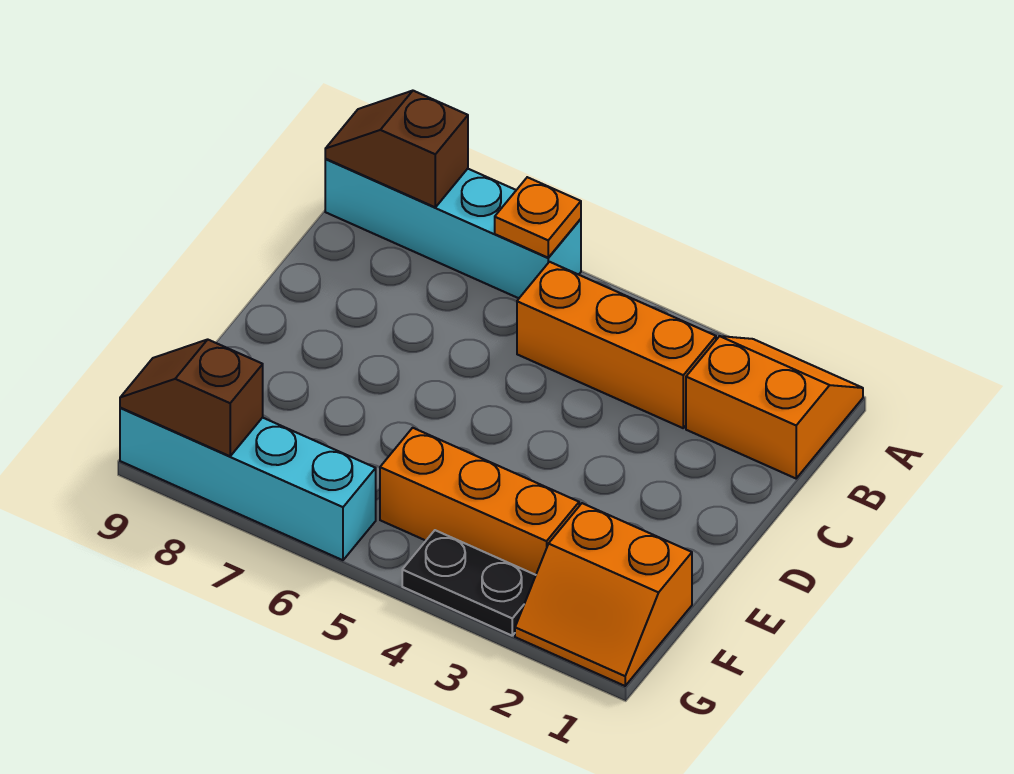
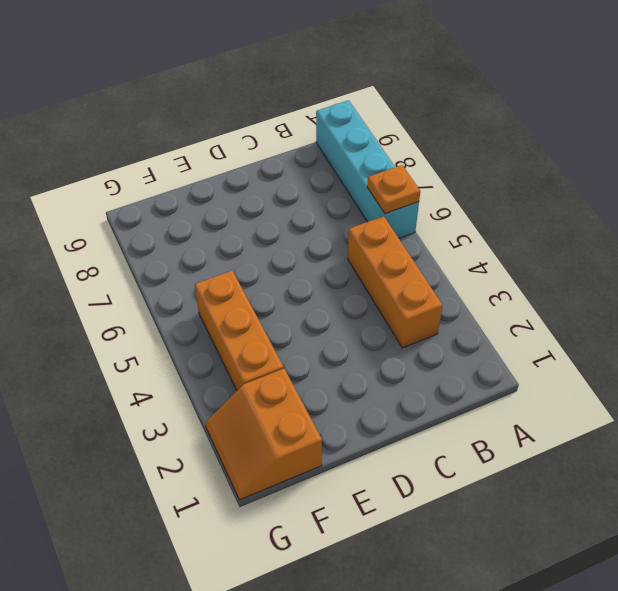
none -> orange 2x2 slope [686,336,863,478]
none -> black 1x2 plate [402,530,536,636]

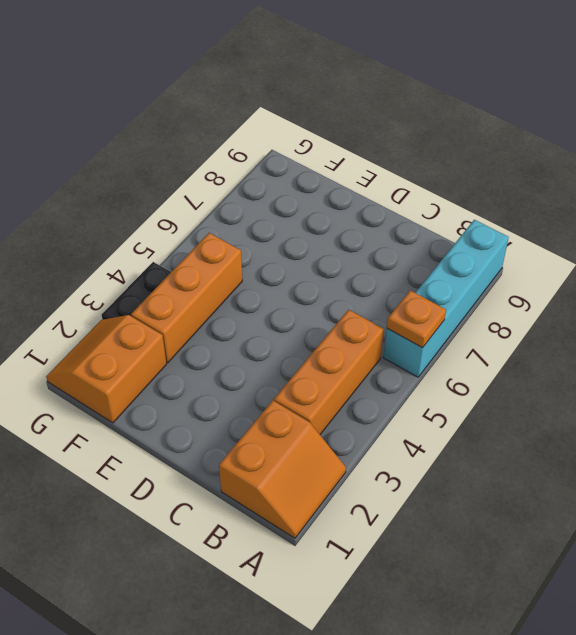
none -> cyan 1x4 brick [120,408,376,560]
none -> brown 1x2 slope [325,91,468,207]

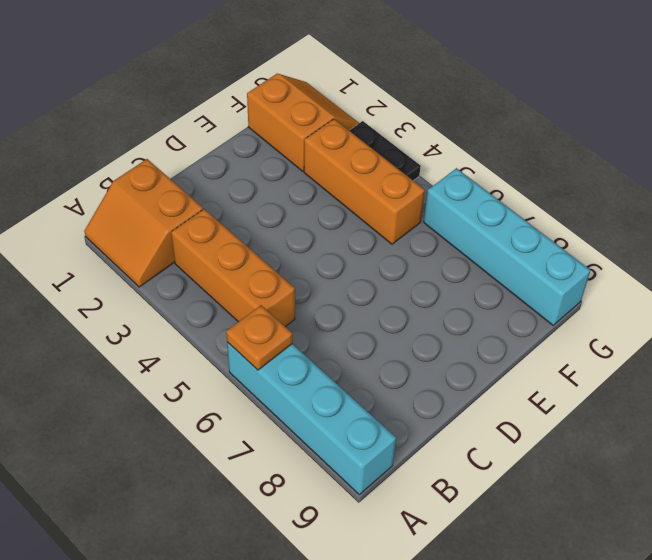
none -> brown 1x2 slope [325,91,468,207]
none -> brown 1x2 slope [120,340,263,456]

